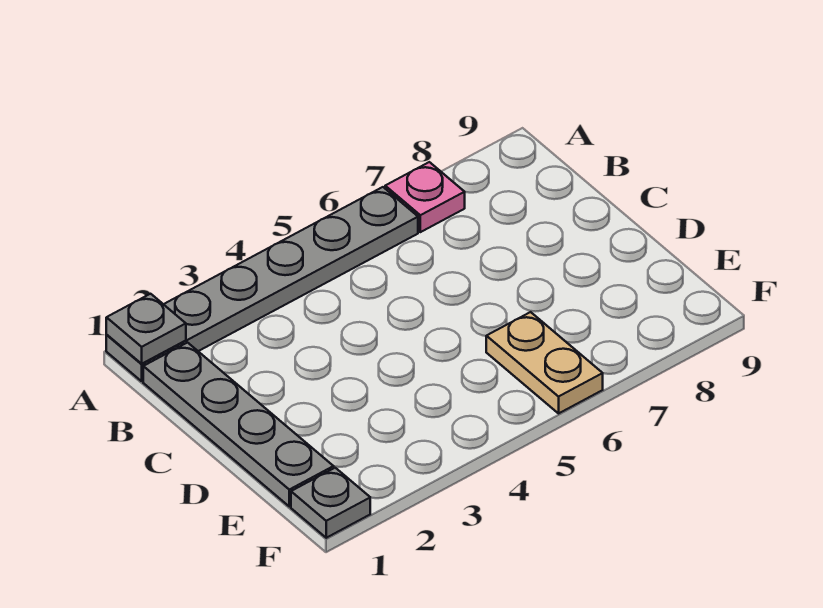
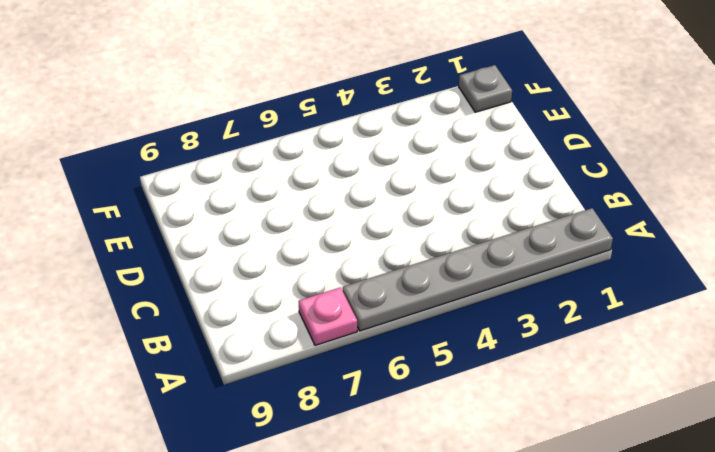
none -> grey 1x4 plate [143,343,334,506]
none -> tan 1x2 plate [486,312,603,413]

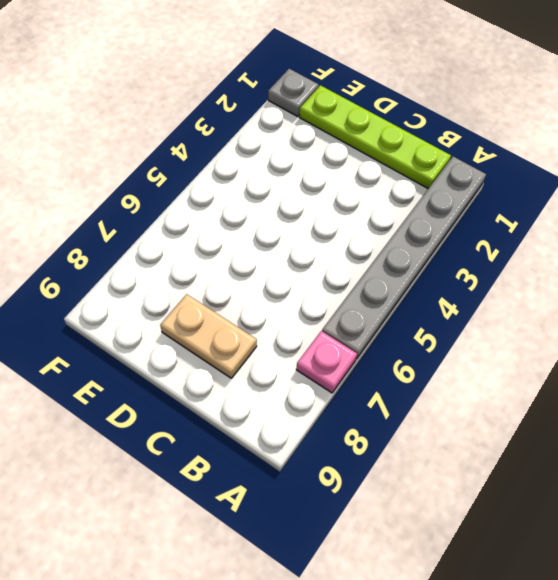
lime 1x4 plate [299,85,451,189] -> grey 1x4 plate [143,343,334,506]
tan 1x2 plate [160,294,257,378] -> tan 1x2 plate moved to [486,312,603,413]
none -> grey 1x1 plate [106,294,186,364]

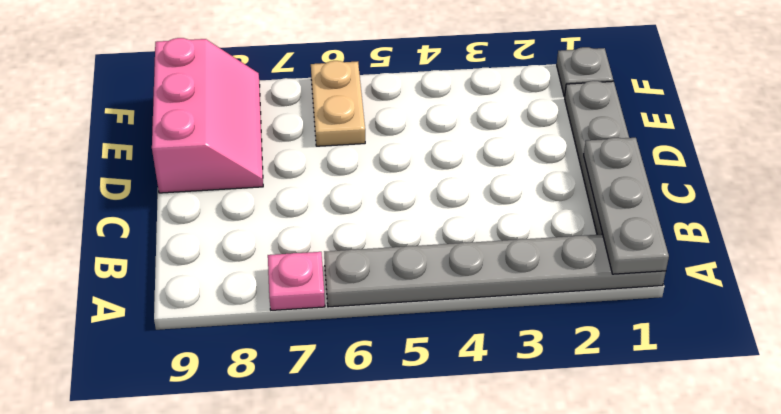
grey 1x3 plate [584,138,669,274] -> grey 1x1 plate [106,294,186,364]
pink 2x3 slope [152,38,263,193] -> none

